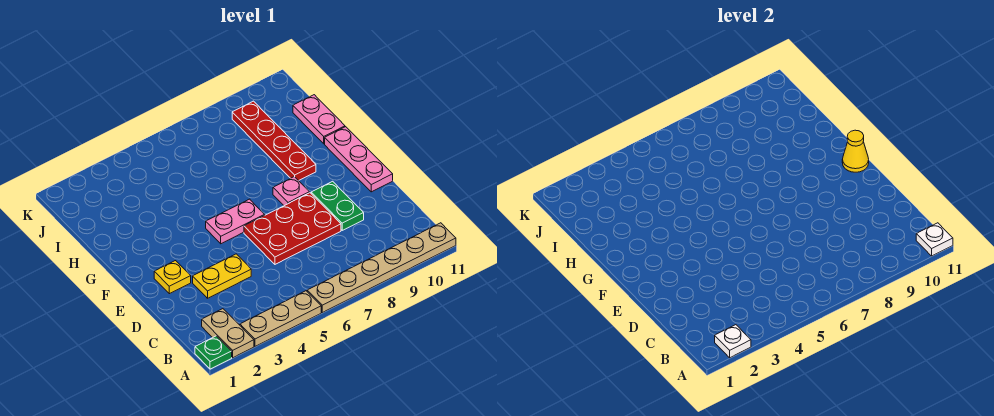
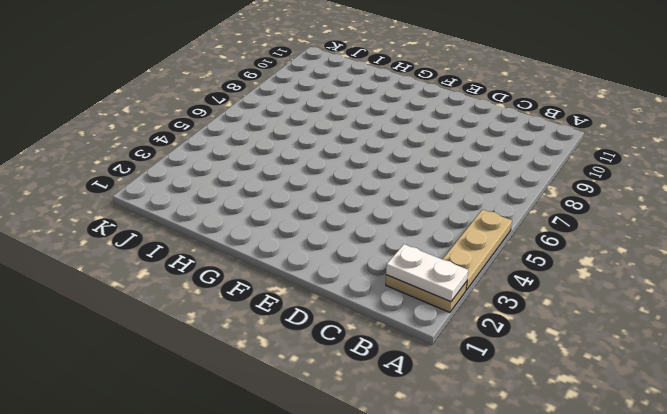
white 1x2 plate [386,244,468,302] -> white 1x1 plate [715,325,751,358]
none -> green 1x1 plate [195,336,232,369]
none -> tan 1x6 plate [307,223,456,313]
none -> yellow 1x2 plate [193,254,251,298]

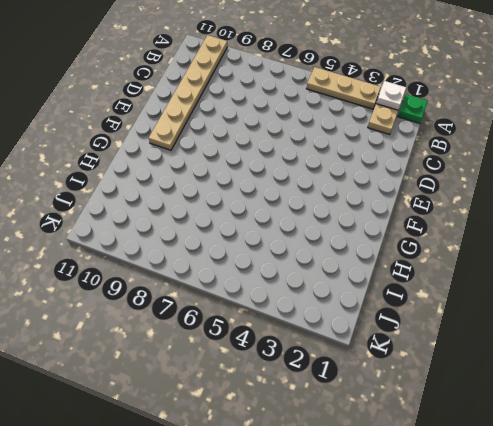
tan 1x6 plate [149,35,227,150] -> tan 1x6 plate turned to [307,223,456,313]
none -> yellow 1x2 plate [193,254,251,298]
none -> red 2x3 plate [244,193,341,264]
none -> green 1x2 plate [311,181,364,230]

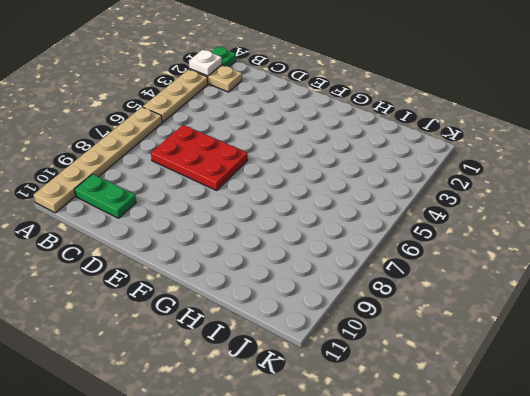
green 1x2 plate [75,174,136,218] -> green 1x2 plate moved to [311,181,364,230]
red 2x3 plate [151,125,248,190] -> red 2x3 plate turned to [244,193,341,264]
none -> yellow 1x2 plate [193,254,251,298]
none -> yellow 1x1 plate [154,261,191,294]
none -> pink 1x3 plate [325,127,393,192]

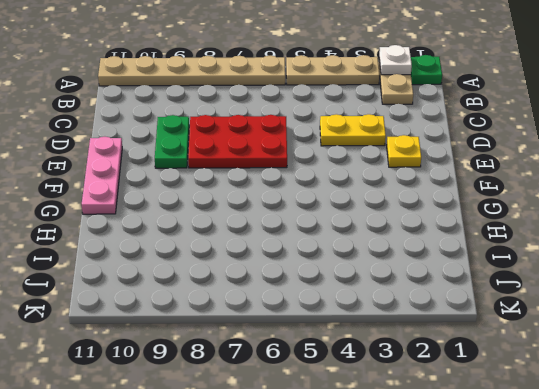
none -> pink 1x2 plate [206,199,265,244]
none -> pink 1x1 plate [273,177,309,206]
none -> red 1x4 plate [232,101,316,181]

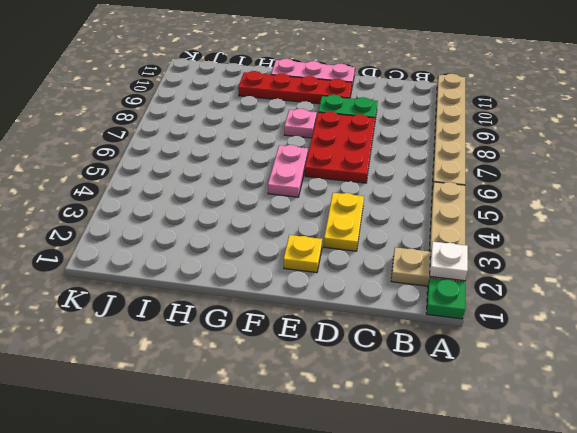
red 1x4 plate [238,71,352,104] -> red 1x4 plate moved to [232,101,316,181]
none -> pink 1x2 plate [293,95,345,144]
none -> white 1x1 plate [916,223,953,256]
none -> yellow 1x1 cone [842,130,869,172]

